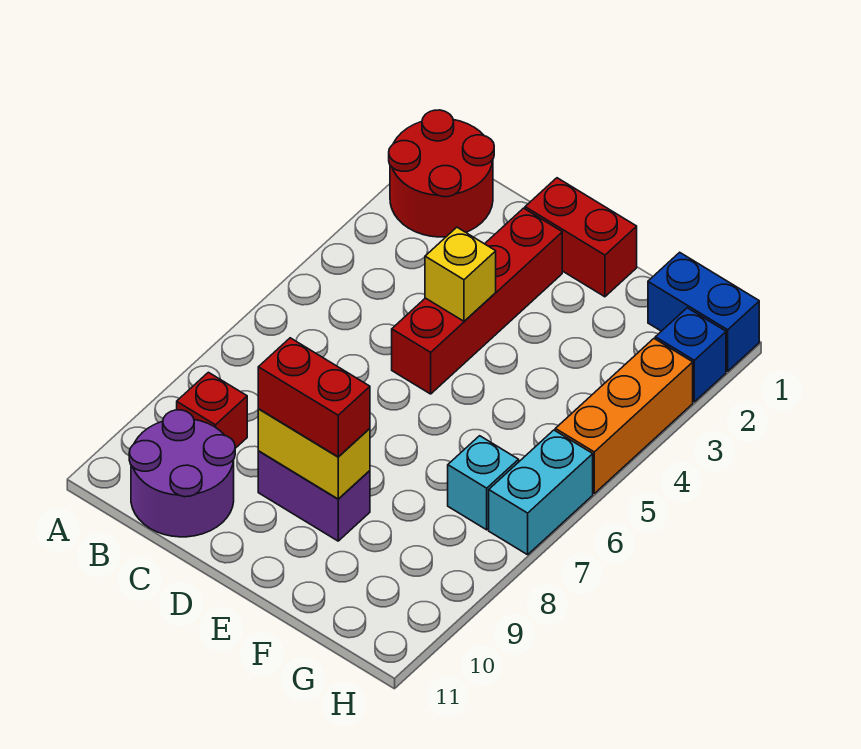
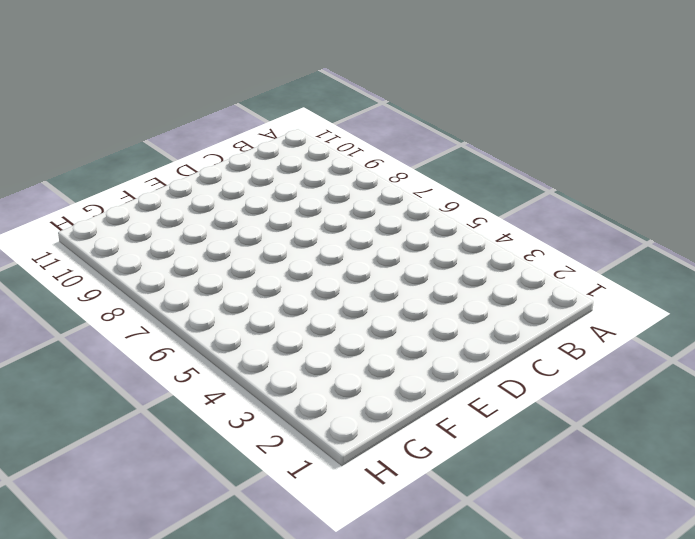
none -> red 2x2 round brick [389,110,494,237]
none -> red 1x1 brick [177,372,247,448]
none -> purple 2x2 round brick [129,410,235,537]

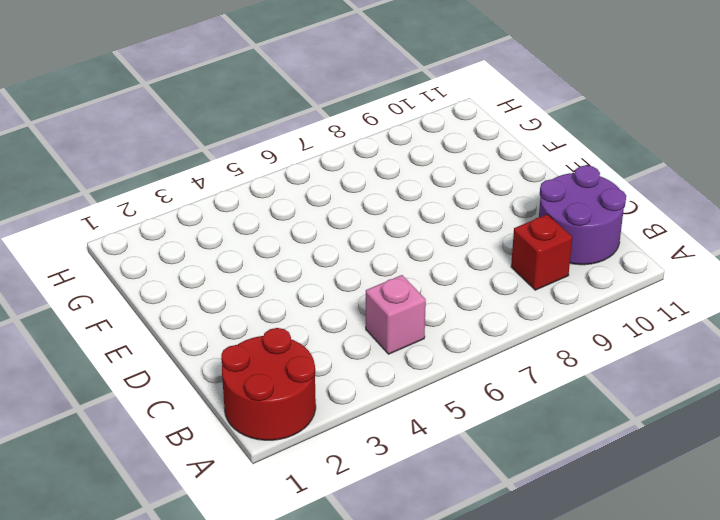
pink 1x1 brick [366,275,426,354] -> none
none -> red 1x2 brick [525,178,637,297]
none -> red 1x4 brick [392,208,562,394]
none -> purple 1x2 brick [258,451,370,541]

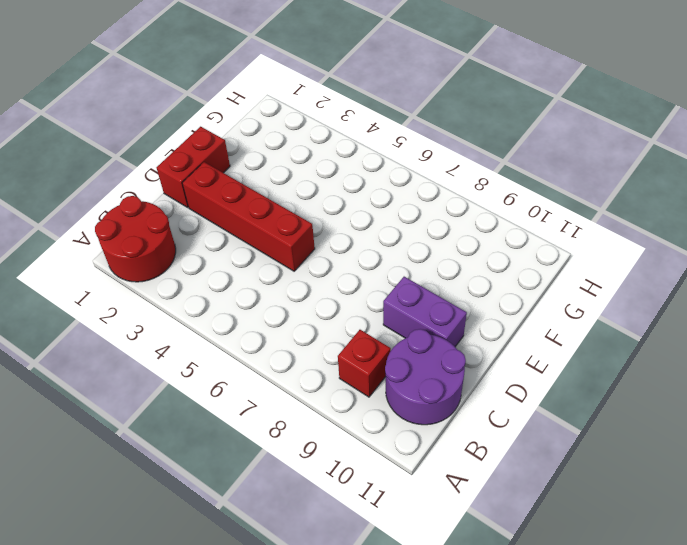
purple 1x2 brick [383,277,467,347] -> purple 1x2 brick turned to [258,451,370,541]
none -> blue 1x2 brick [648,252,759,371]
none -> cyan 1x1 brick [448,436,519,530]
none -> blue 1x1 brick [655,308,726,402]

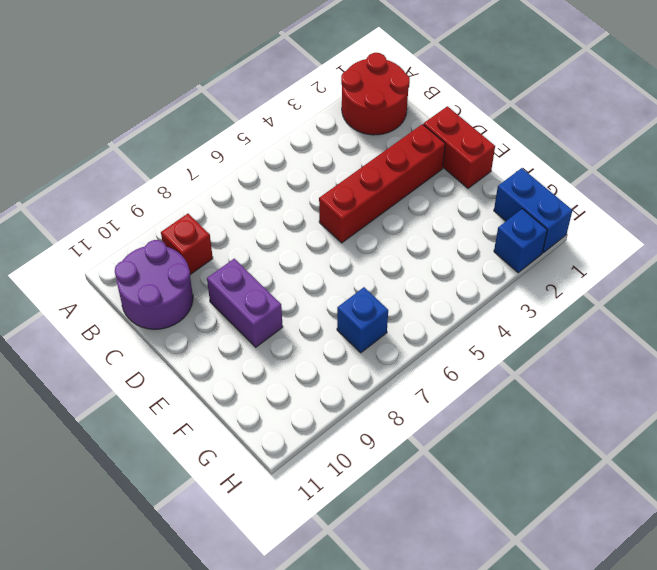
blue 1x1 brick [337,287,388,353] -> cyan 1x1 brick [448,436,519,530]
none -> orange 1x3 brick [555,339,693,493]
none -> cyan 1x2 brick [489,430,593,555]
none -> yellow 1x1 brick [425,227,496,321]

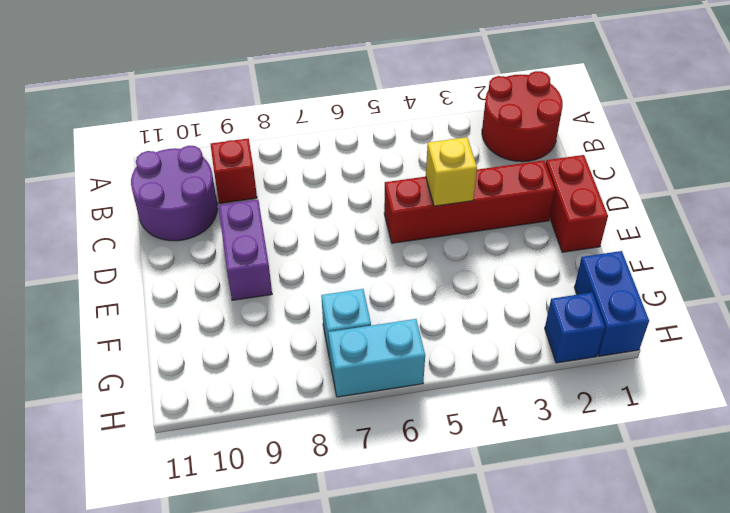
none -> orange 1x3 brick [555,339,693,493]
none -> yellow 1x2 brick [258,409,370,499]
none -> red 1x2 brick [258,338,370,457]

